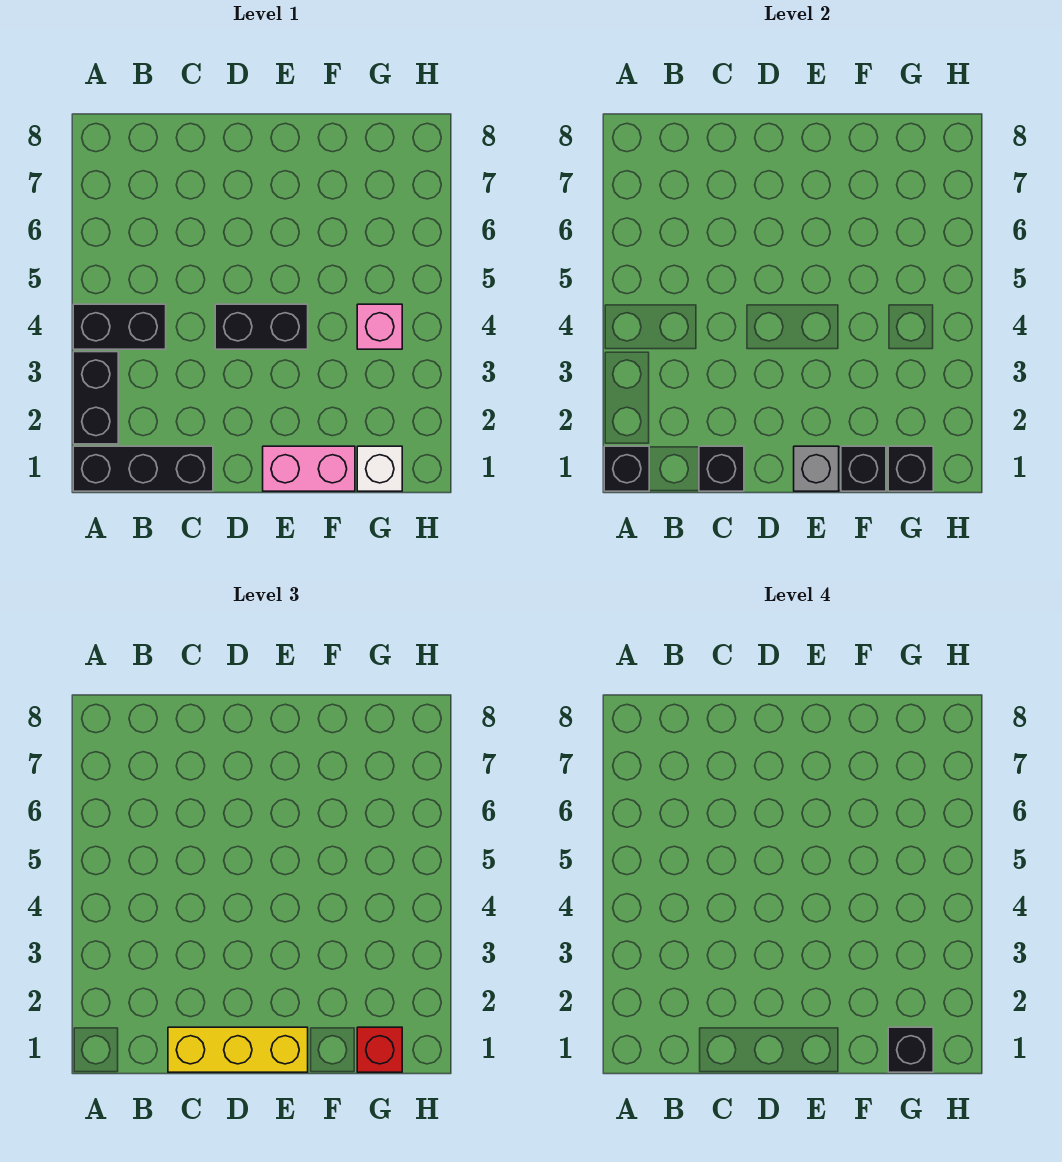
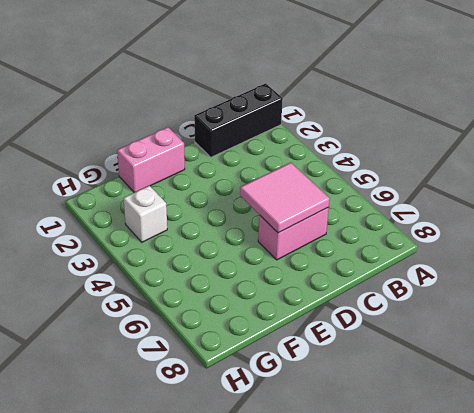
pink 2x2 tile [240,163,330,233] -> none
pink 1x2 brick [258,207,329,260] -> none
white 1x1 brick [124,186,167,242] -> white 1x1 brick moved to [357,446,402,491]
none -> black 1x2 brick [73,352,118,444]
none -> black 1x2 brick [73,304,166,349]
none -> black 1x2 brick [215,304,308,349]

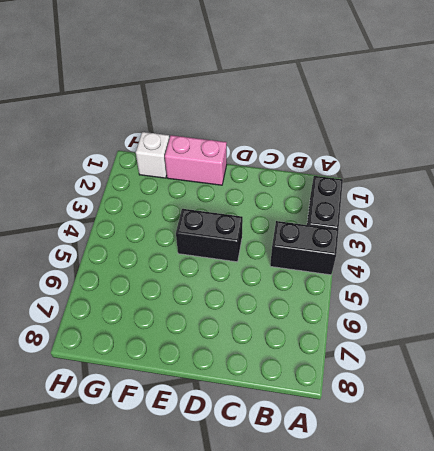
none -> black 1x3 brick [73,446,213,491]
none -> pink 1x1 brick [357,304,402,349]
none -> black 1x1 brick [604,446,649,491]

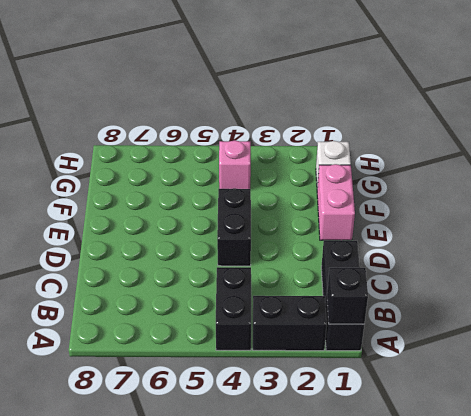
none -> black 1x1 brick [699,446,744,491]
none -> grey 1x1 brick [794,446,839,491]
none -> black 1x1 brick [841,446,886,491]

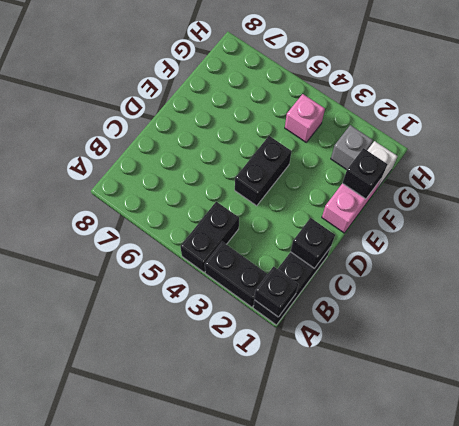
grey 1x1 brick [331,125,373,170] -> grey 1x1 brick moved to [794,446,839,491]
none -> black 1x1 brick [888,446,933,491]
none -> yellow 1x3 brick [168,1027,308,1072]
none -> red 1x1 brick [357,1027,402,1072]

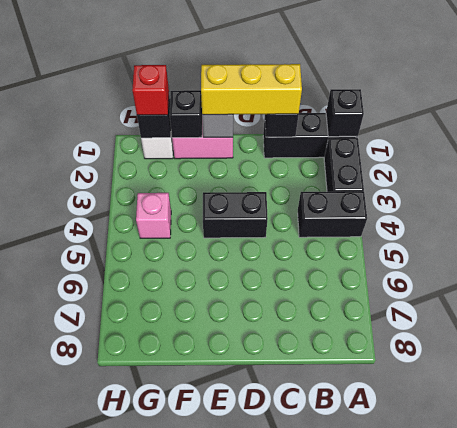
none -> black 1x1 brick [888,1027,933,1072]

